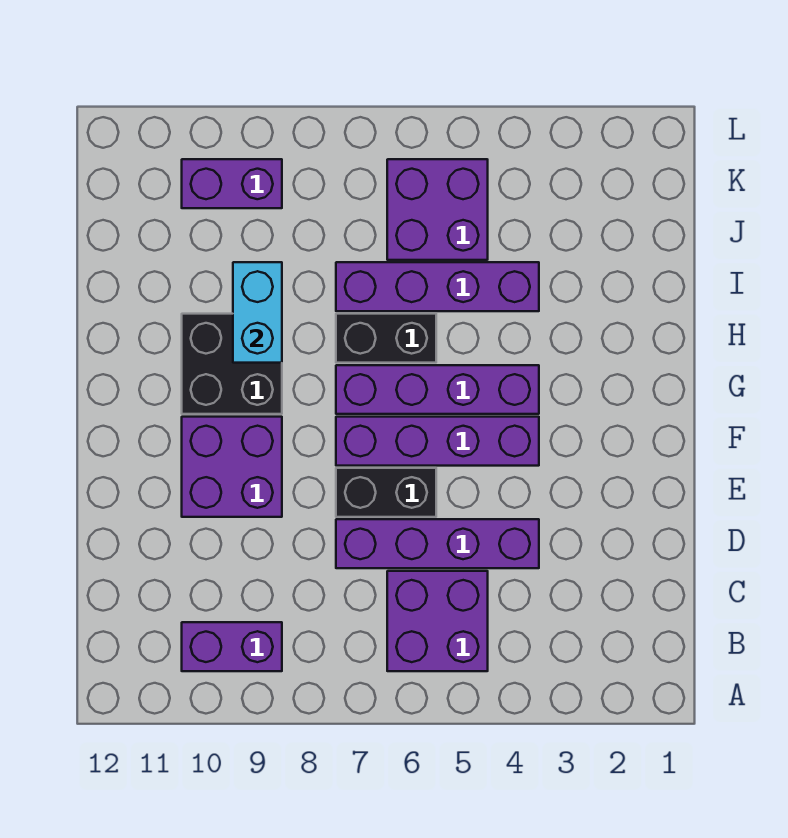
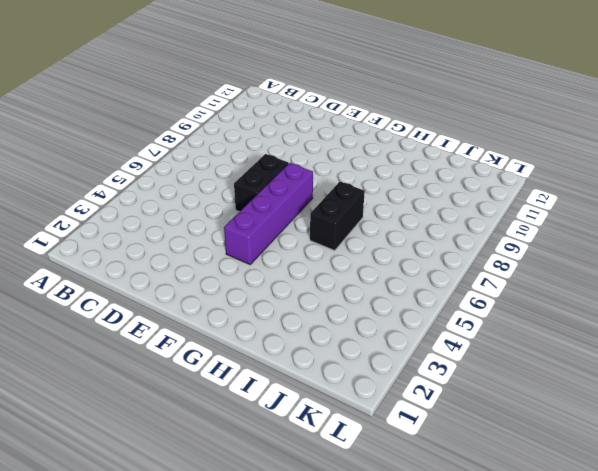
none -> purple 2x2 brick [387,571,488,671]
none -> purple 1x2 brick [182,622,282,671]
none -> purple 1x4 brick [336,519,539,568]

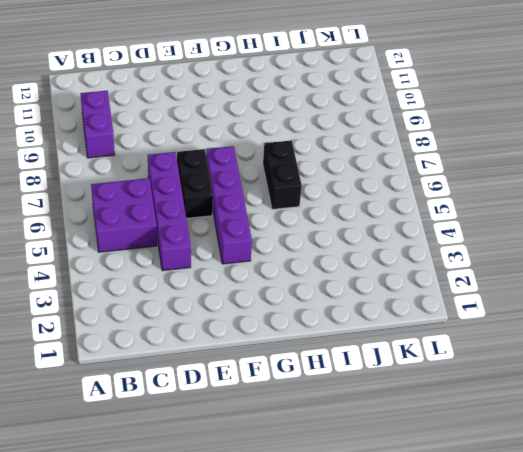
none -> purple 2x2 brick [182,417,282,517]
none -> purple 1x4 brick [336,365,539,414]
none -> black 2x2 brick [182,314,282,414]

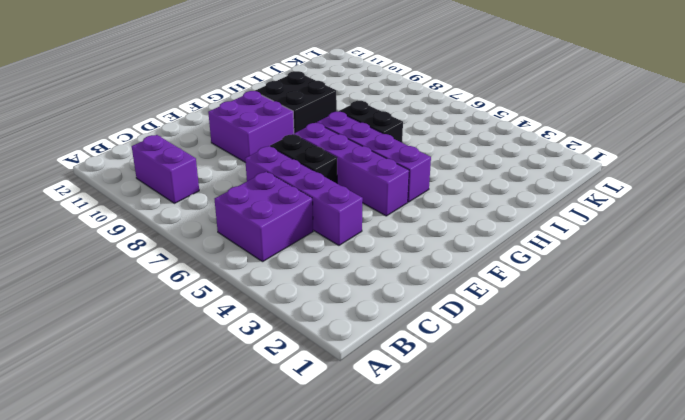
none -> purple 1x4 brick [336,262,539,311]
none -> purple 2x2 brick [387,159,488,260]
none -> purple 1x2 brick [182,159,282,208]

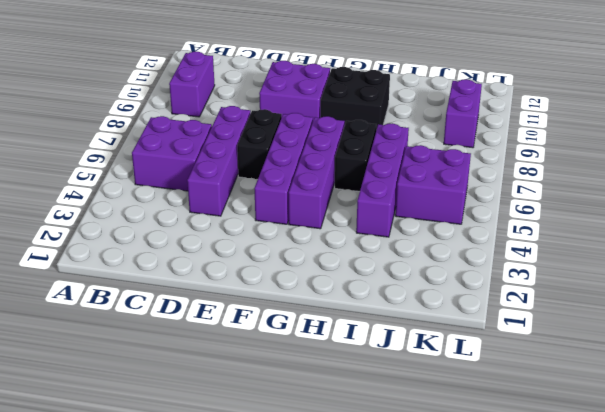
none -> cyan 1x2 brick [233,262,282,363]

